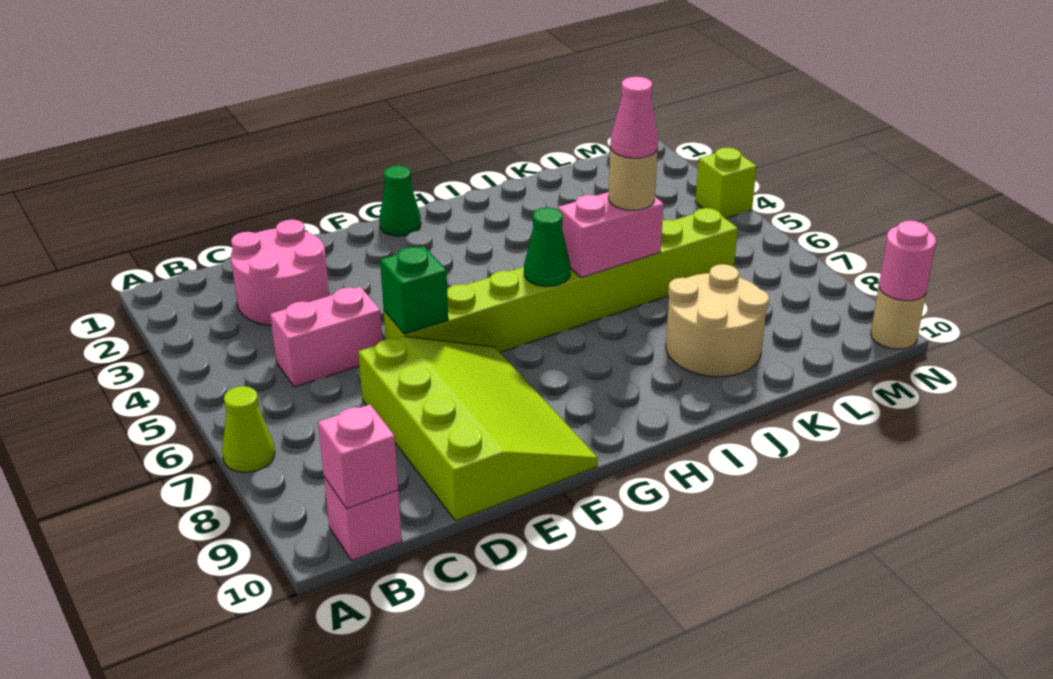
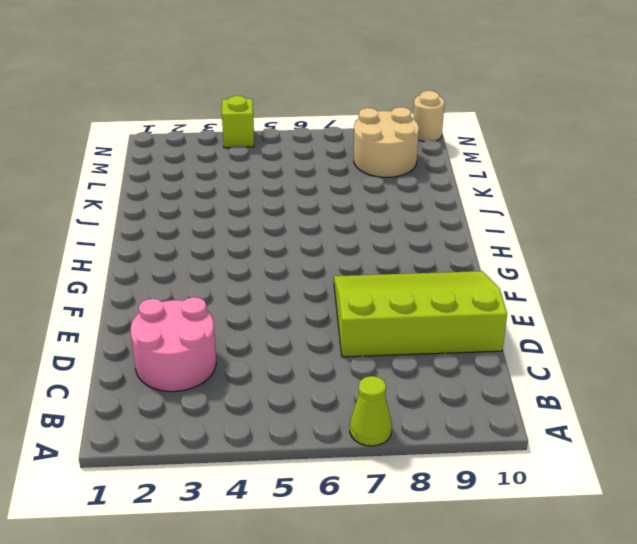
tan 2x2 round brick [354,107,419,177] -> tan 2x2 round brick moved to [666,264,769,377]
none -> pink 1x1 brick [324,477,402,560]
none -> pink 1x2 brick [270,287,383,387]
none -> lime 1x8 brick [384,208,738,352]

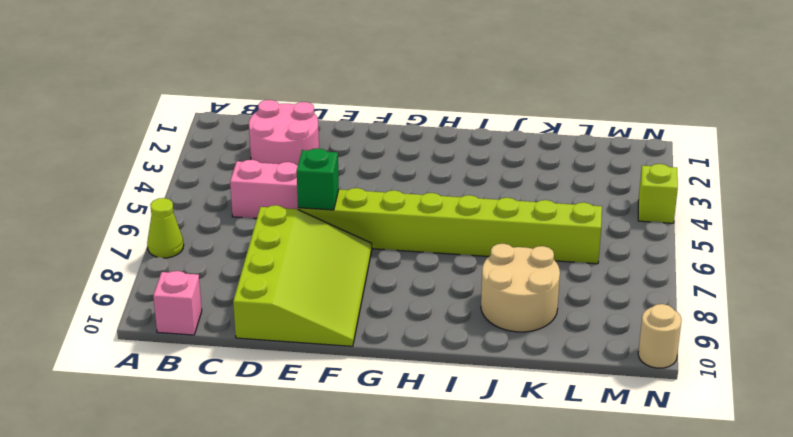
none -> green 1x1 cone [379,166,421,236]
none -> pink 1x1 brick [318,405,398,509]
none -> green 1x1 cone [524,207,570,287]

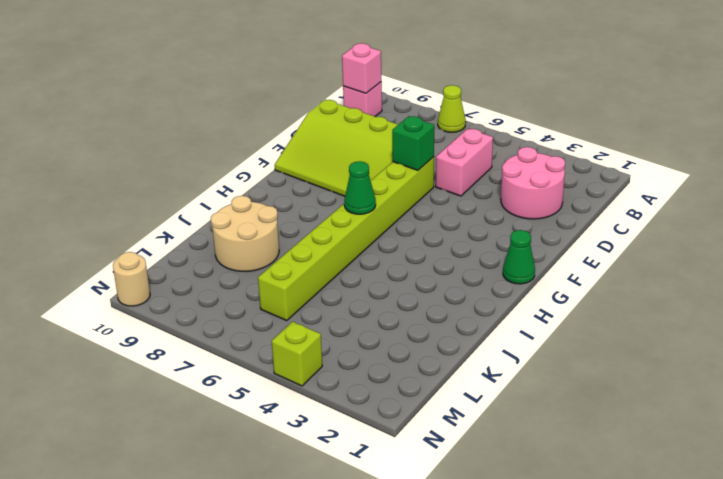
none -> pink 1x2 brick [558,192,664,278]
none -> pink 1x1 round brick [879,221,936,301]
none -> tan 1x1 round brick [608,147,658,210]

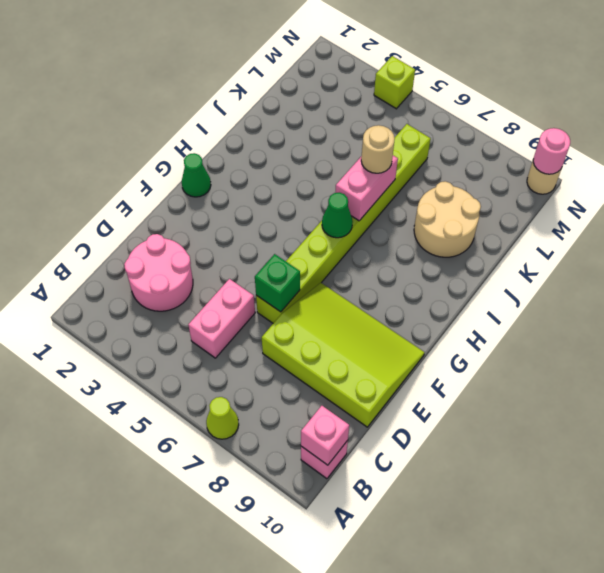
none -> pink 1x1 cone [610,77,658,158]

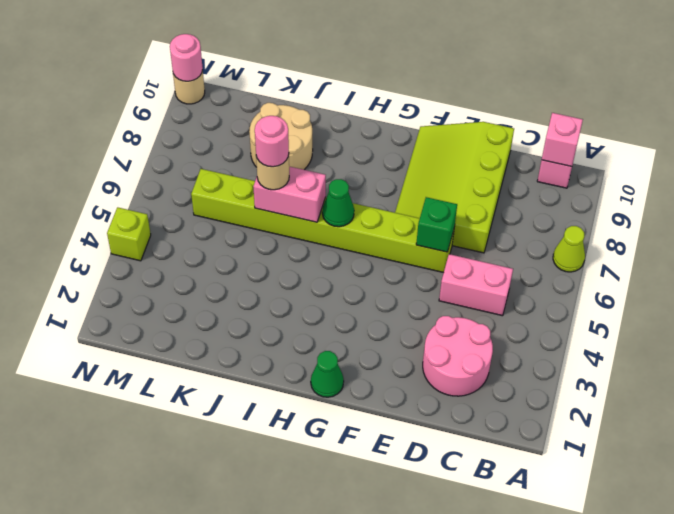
pink 1x1 round brick [255,116,289,167] -> pink 1x1 cone [610,77,658,158]

